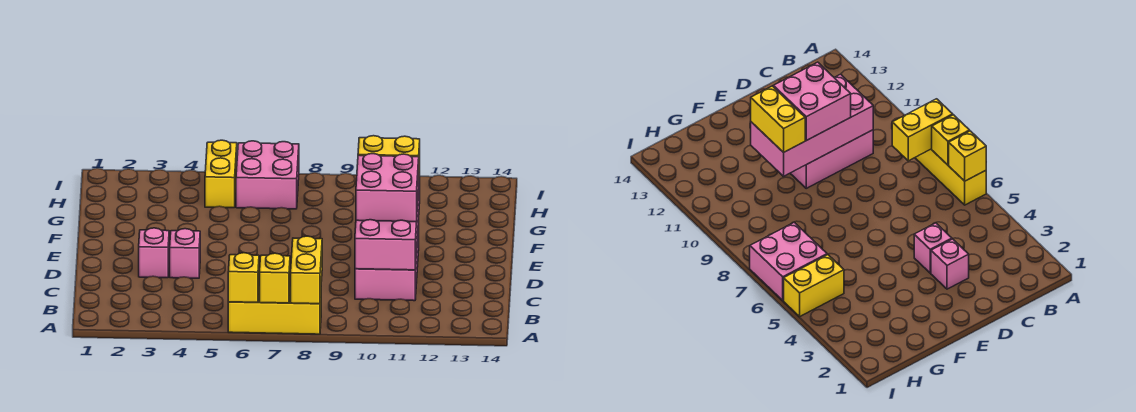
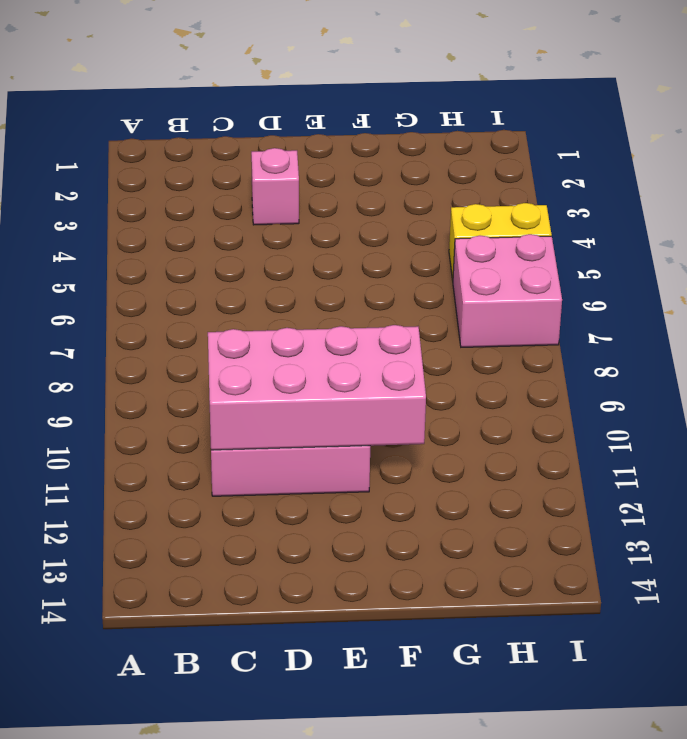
none -> yellow 1x3 brick [228,286,321,334]
none -> pink 1x1 brick [170,229,200,278]
none -> yellow 1x1 brick [228,253,259,302]

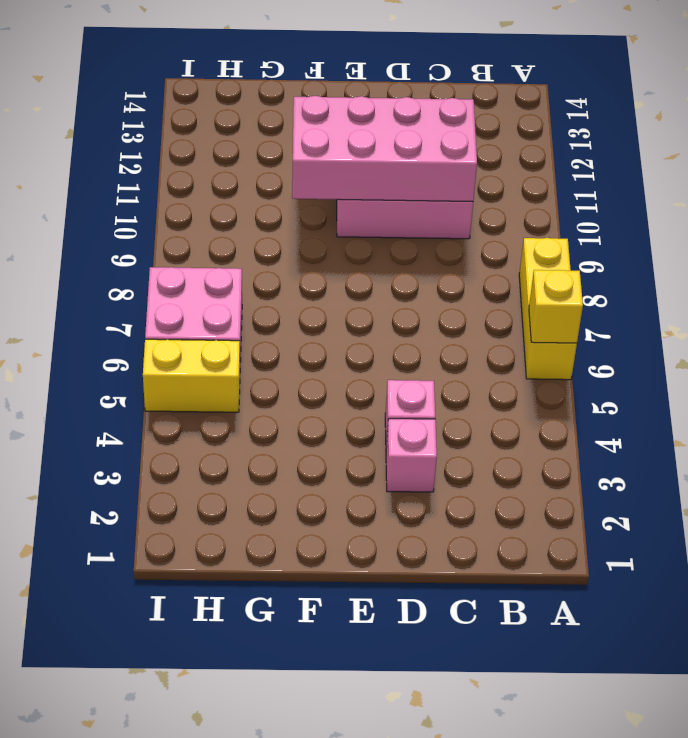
none -> yellow 1x1 brick [260,253,290,303]
none -> yellow 1x2 brick [291,236,322,304]
none -> pink 2x2 brick [356,154,419,222]

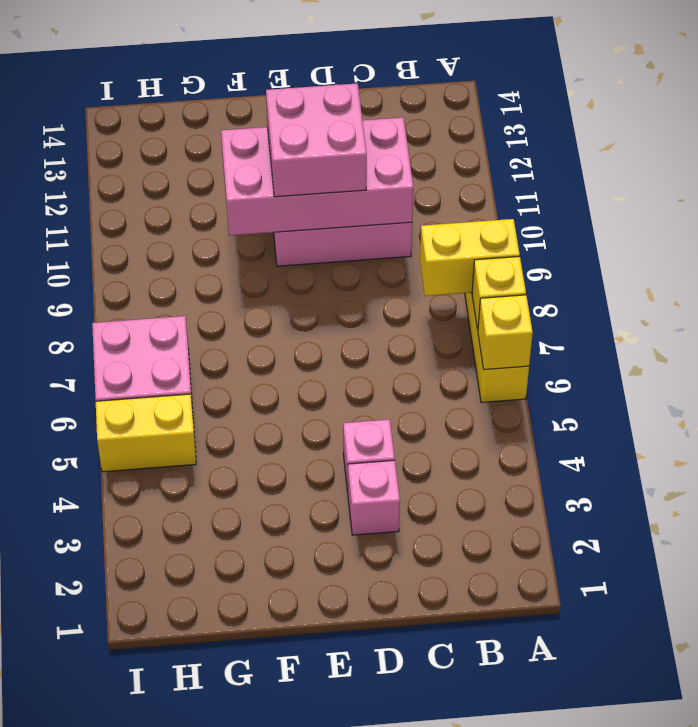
none -> yellow 1x2 brick [358,136,420,174]

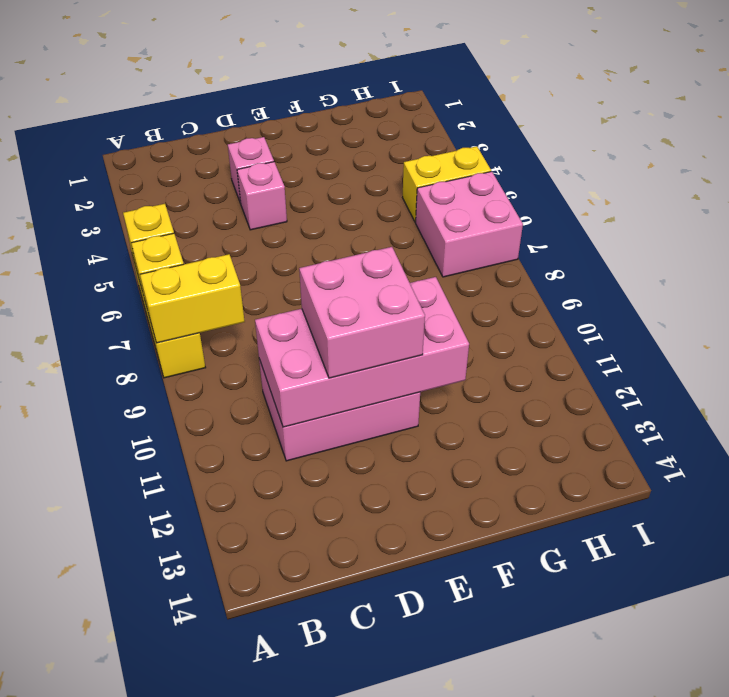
none -> yellow 1x2 brick [358,136,420,174]

